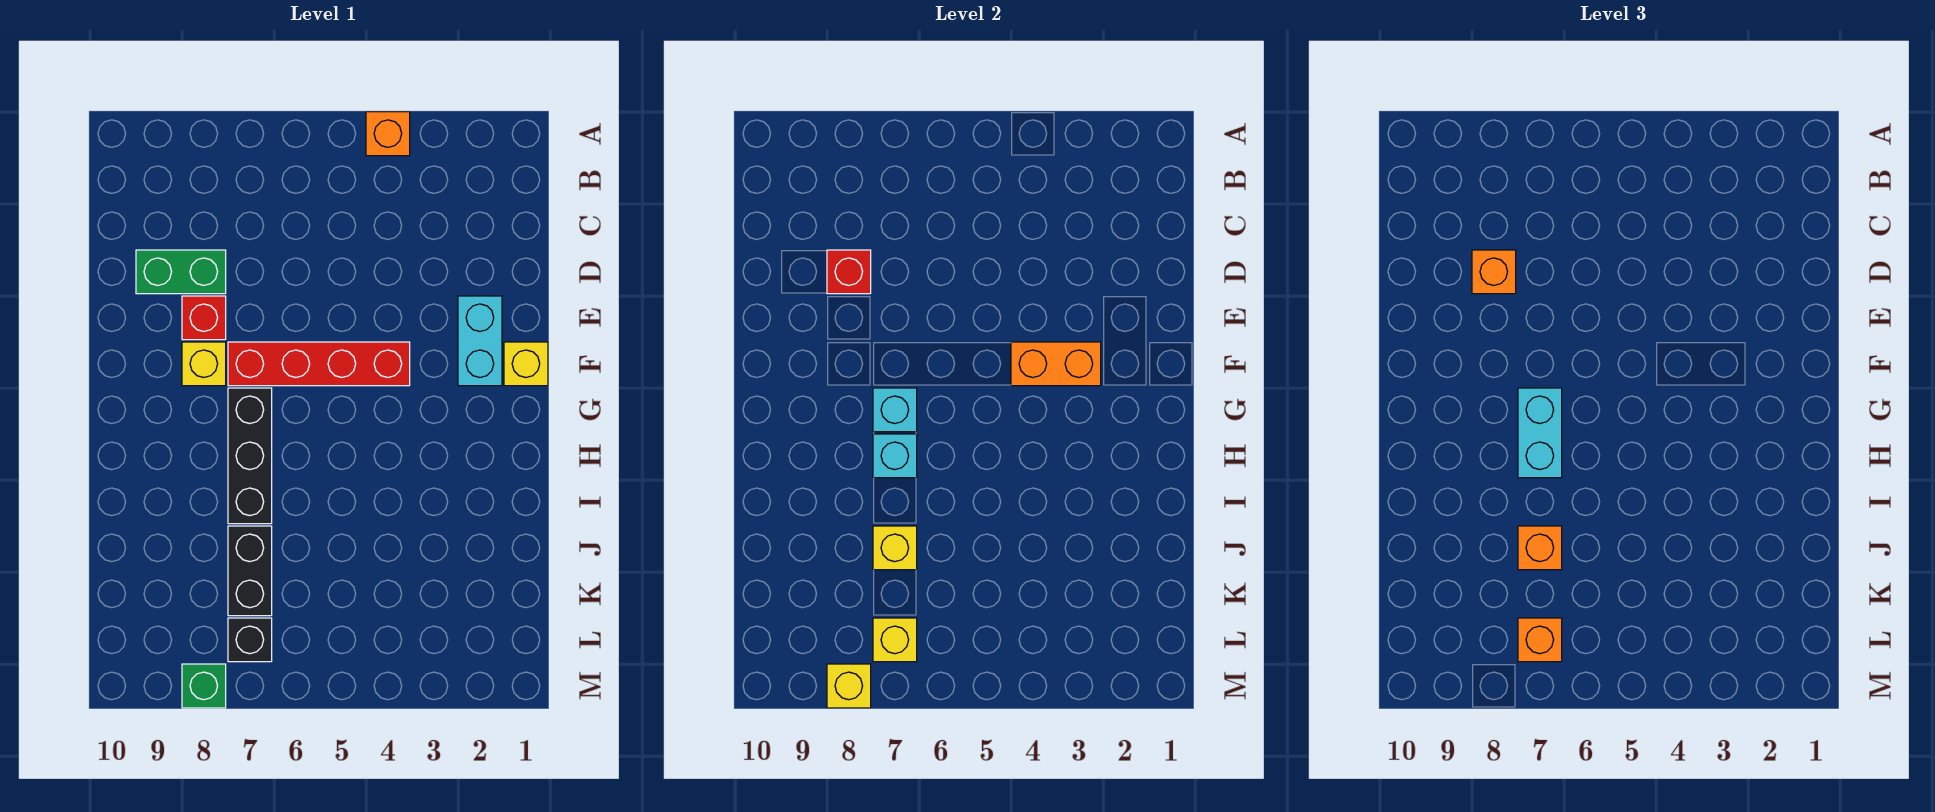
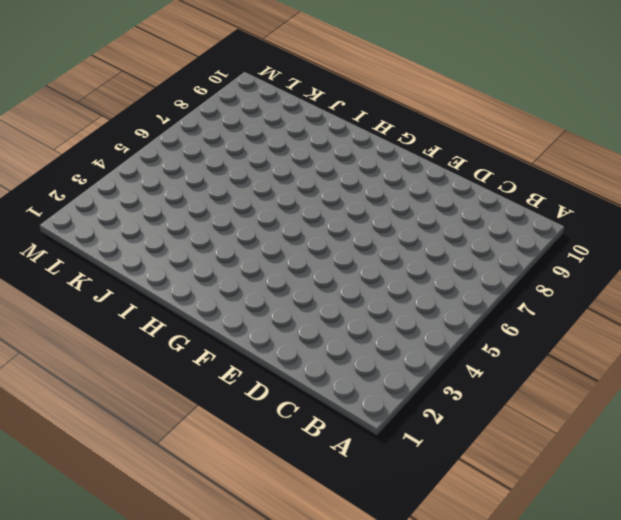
none -> orange 1x1 brick [366,112,410,156]
none -> green 1x2 brick [136,250,226,294]
none -> cyan 1x2 brick [458,296,502,386]

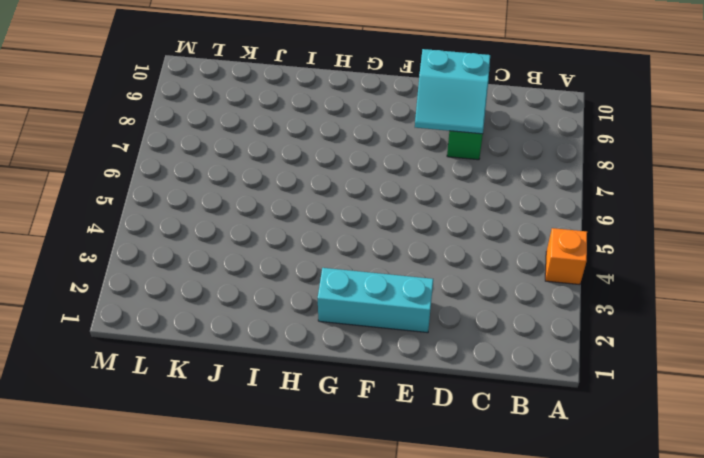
cyan 2x2 slope [415,49,490,134] -> red 1x1 brick [827,250,871,294]
cyan 1x3 brick [318,268,433,333] -> cyan 1x2 brick [458,296,502,386]
none -> red 1x1 brick [182,296,226,340]
none -> yellow 1x1 brick [504,342,548,386]
none -> red 1x4 brick [228,342,410,386]

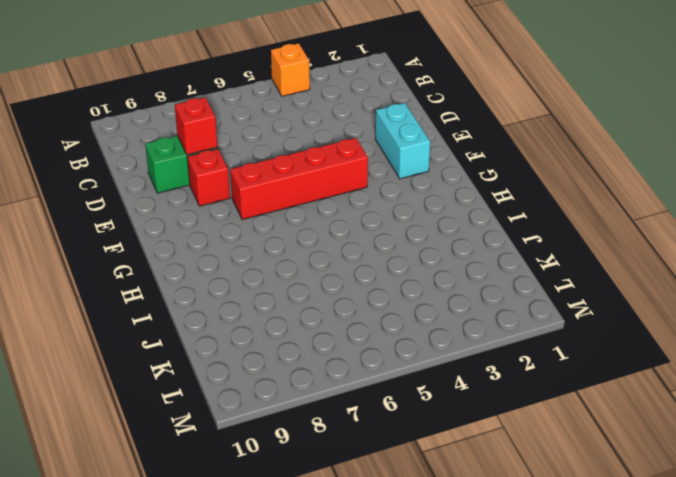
none -> yellow 1x1 brick [504,342,548,386]
none -> yellow 1x1 brick [182,342,226,386]
none -> black 1x3 brick [228,388,272,524]

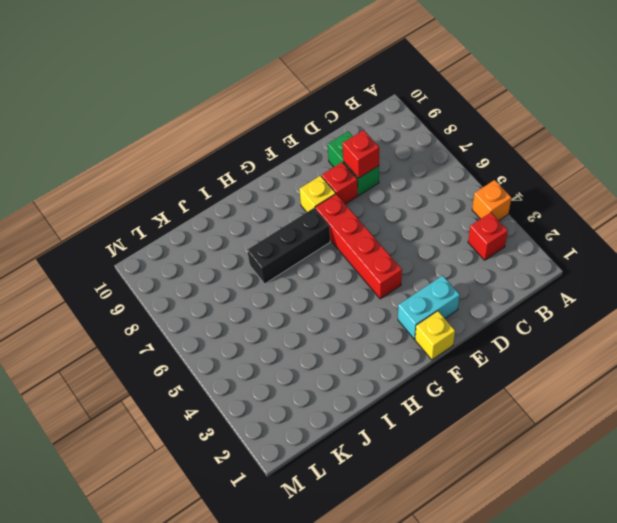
red 1x1 brick [468,213,508,260] -> none
none -> black 1x2 brick [228,526,272,616]
none -> black 1x1 brick [228,618,272,662]
none -> green 1x1 brick [182,664,226,708]

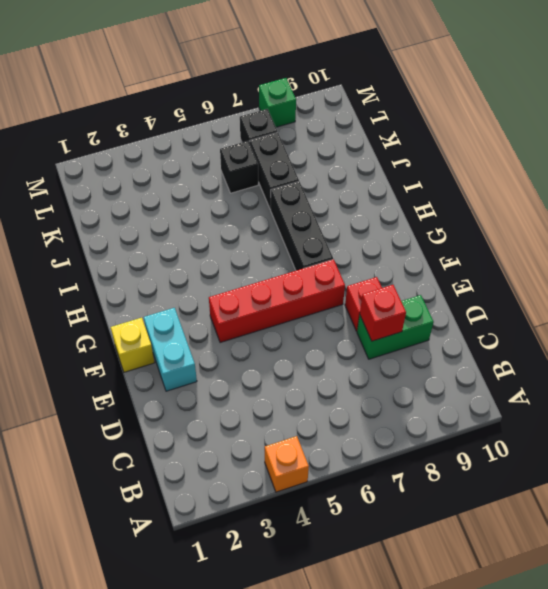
black 1x1 brick [220,141,258,193] -> none
none -> yellow 1x1 brick [182,342,226,386]
none -> orange 1x2 brick [1011,342,1101,386]
none -> cyan 1x1 brick [873,388,917,432]

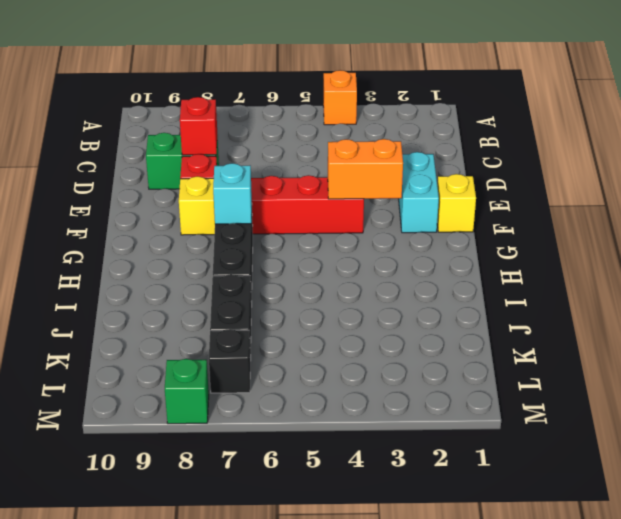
none -> cyan 1x1 brick [873,434,917,478]
none -> yellow 1x1 brick [873,526,917,570]
none -> yellow 1x1 brick [873,618,917,662]

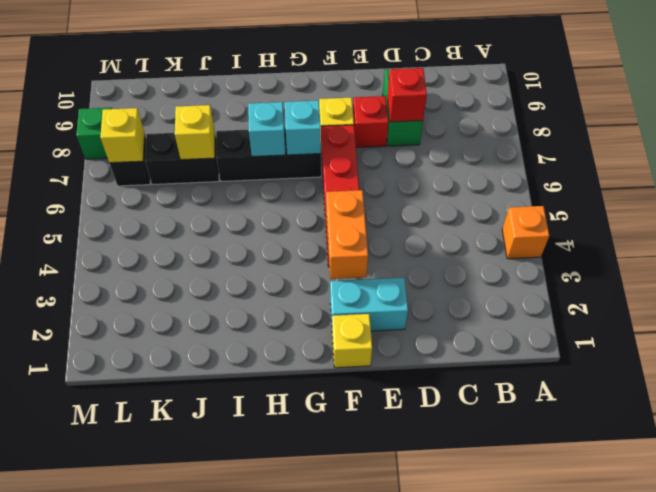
none -> yellow 1x1 brick [827,664,871,708]
none -> orange 1x1 brick [1472,250,1516,294]
none -> cyan 1x2 brick [1518,388,1562,478]

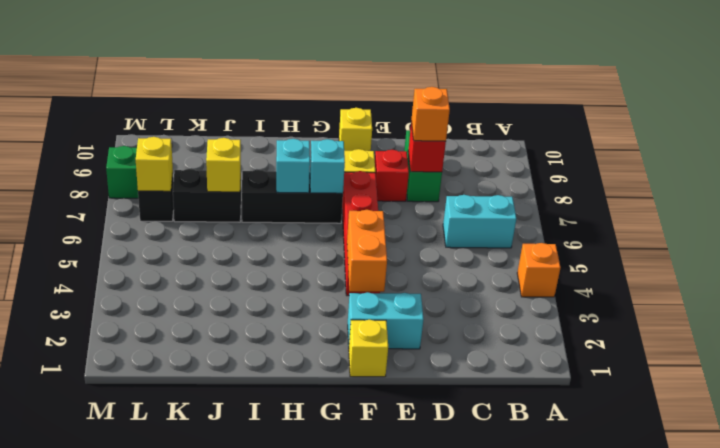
cyan 1x2 brick [443,195,516,248] -> cyan 1x2 brick moved to [1518,388,1562,478]
yellow 1x1 brick [339,108,372,151] -> yellow 1x1 brick moved to [827,664,871,708]
none -> orange 1x1 brick [1518,526,1562,570]
none -> orange 1x1 brick [1518,618,1562,662]

